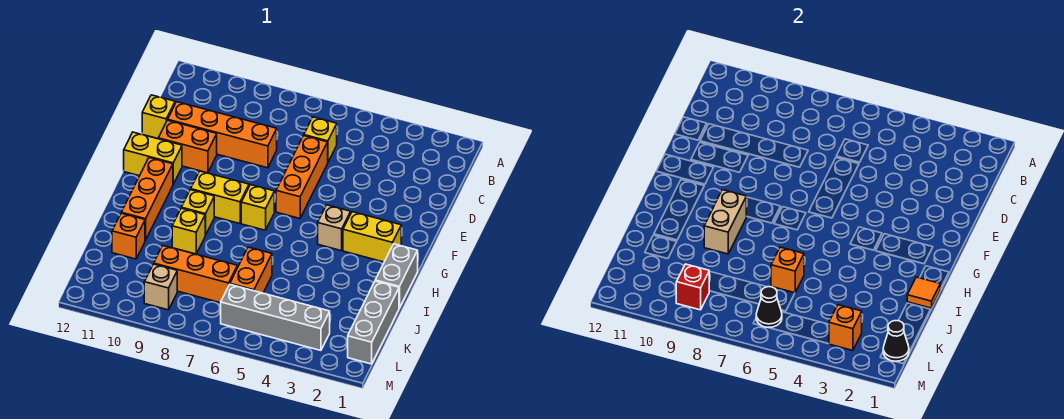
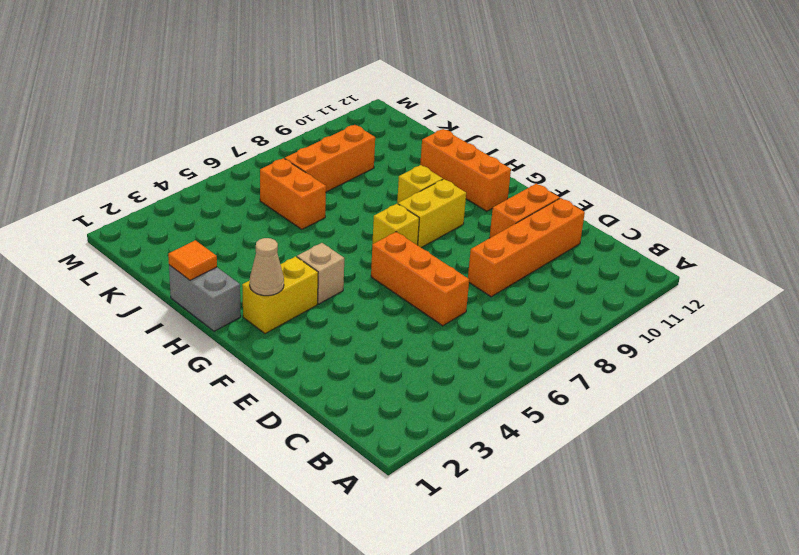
tan 1x1 cone [250,238,284,296] -> none
none -> yellow 1x1 brick [304,117,337,162]
none -> yellow 1x1 brick [142,95,175,139]
none -> yellow 1x2 brick [124,132,182,184]

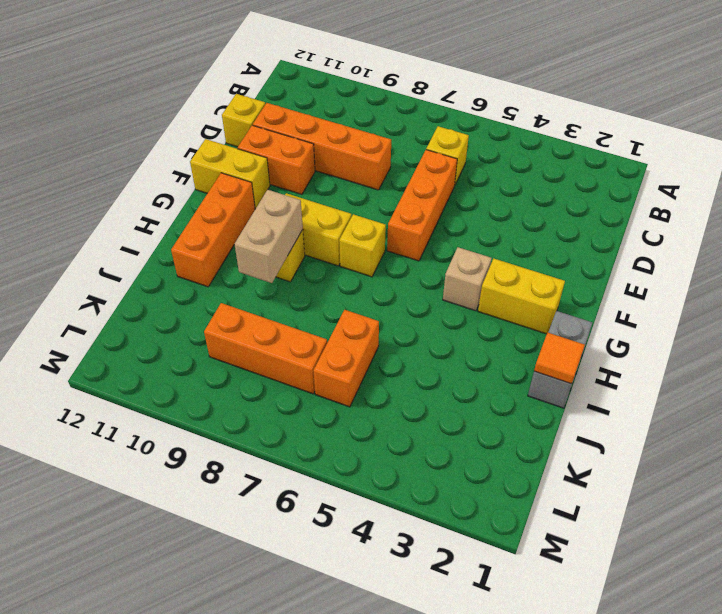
none -> yellow 1x1 brick [172,208,205,254]
none -> grey 1x3 brick [348,281,399,364]
none -> orange 1x1 brick [112,213,145,259]

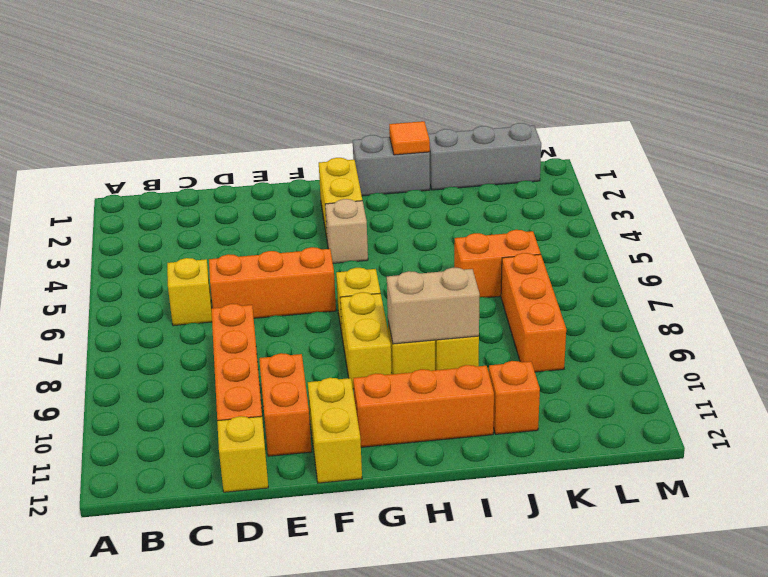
none -> grey 1x4 brick [221,285,330,350]
none -> tan 1x1 brick [144,264,177,310]
none -> orange 1x1 brick [771,247,804,293]

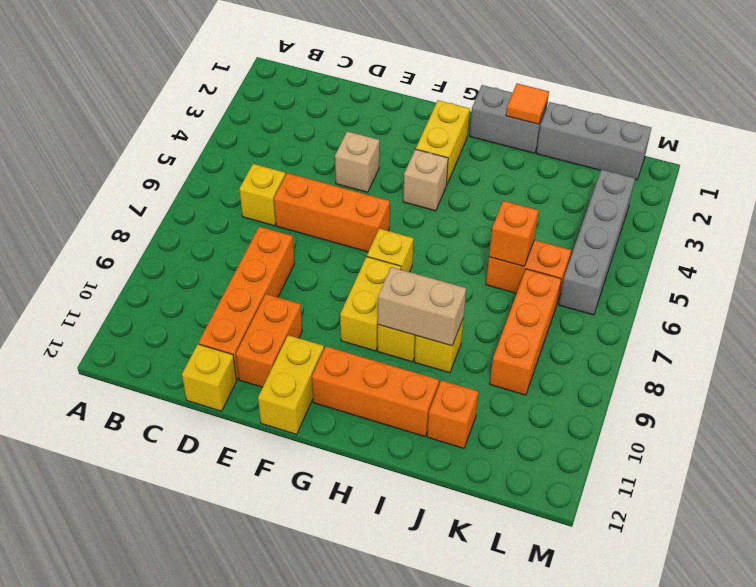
tan 1x1 brick [335,131,379,192] -> tan 1x1 brick moved to [144,264,177,310]
none -> black 1x1 cone [883,321,909,361]
none -> orange 1x1 brick [829,305,862,350]
none -> black 1x1 cone [756,287,782,328]

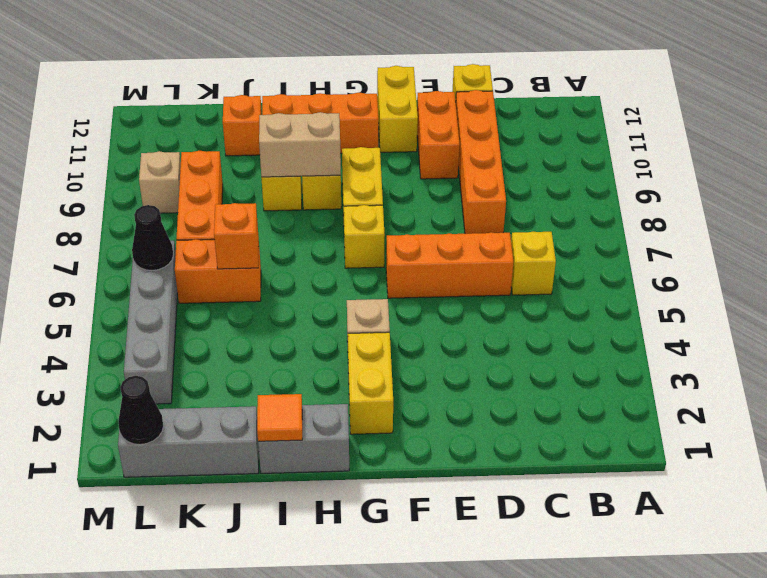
none -> orange 1x1 brick [829,305,862,350]
none -> red 1x1 brick [676,264,709,310]

